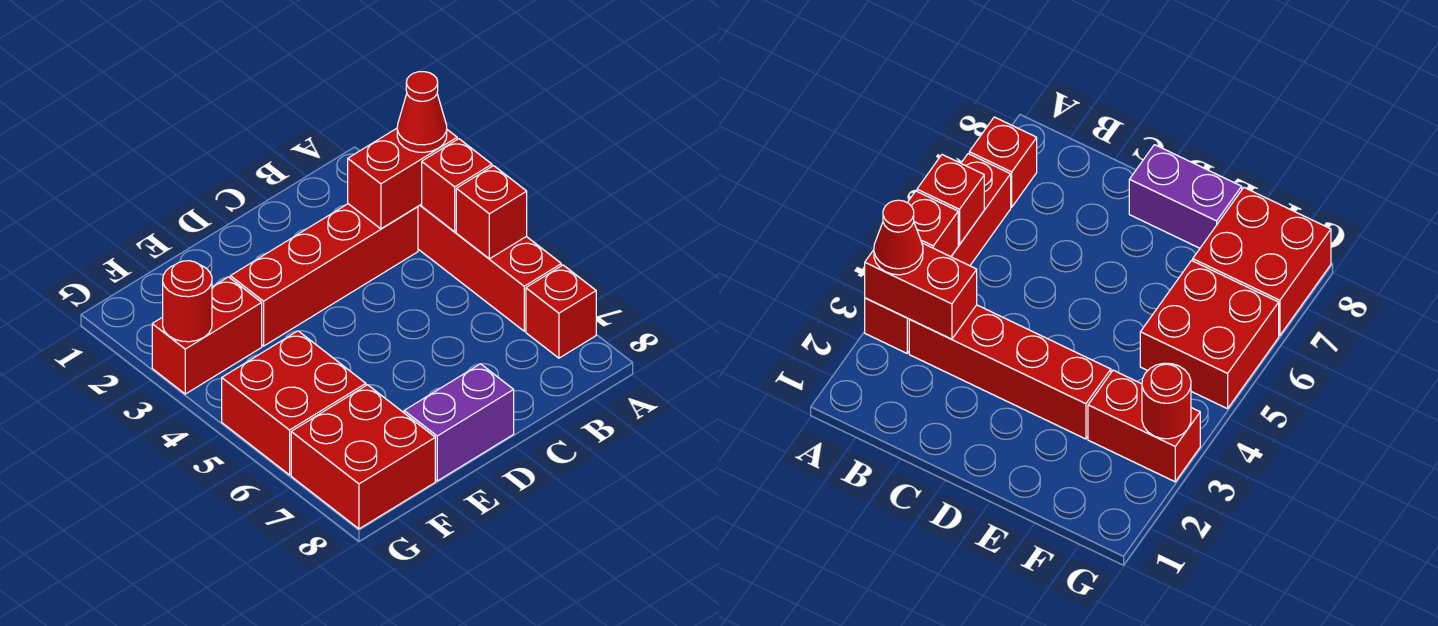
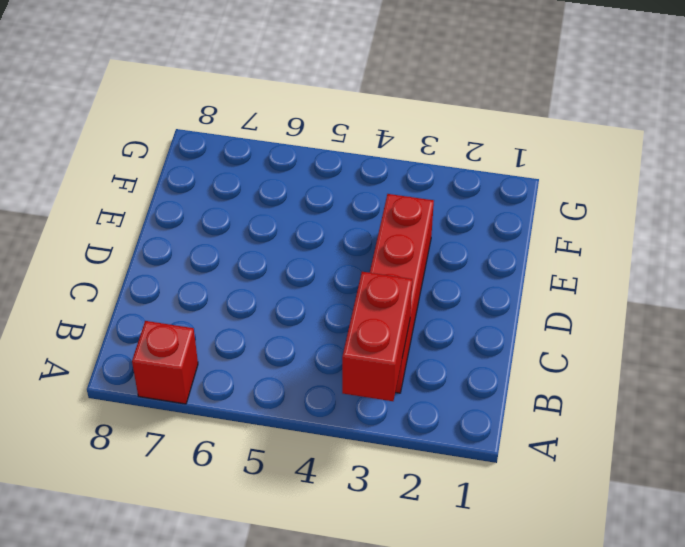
none -> red 1x4 brick [418,204,561,331]
none -> purple 1x2 brick [404,364,514,481]
none -> red 1x2 brick [152,277,262,394]

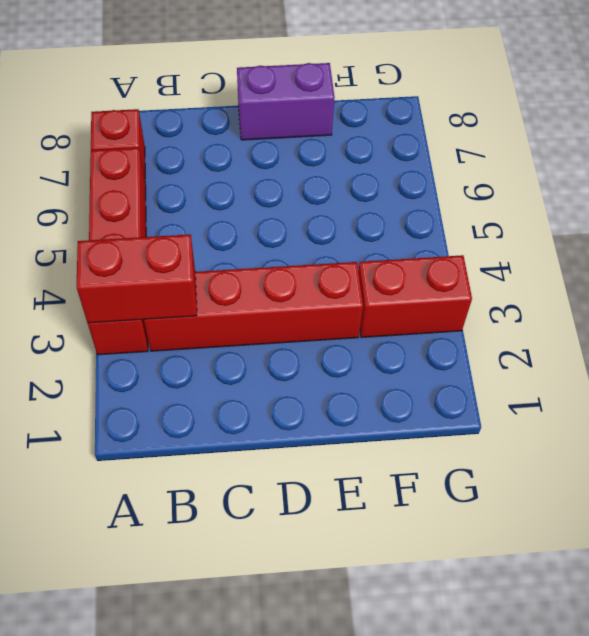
none -> red 2x2 brick [222,331,366,475]
none -> red 2x2 brick [291,385,435,529]
none -> red 1x1 brick [422,139,492,232]

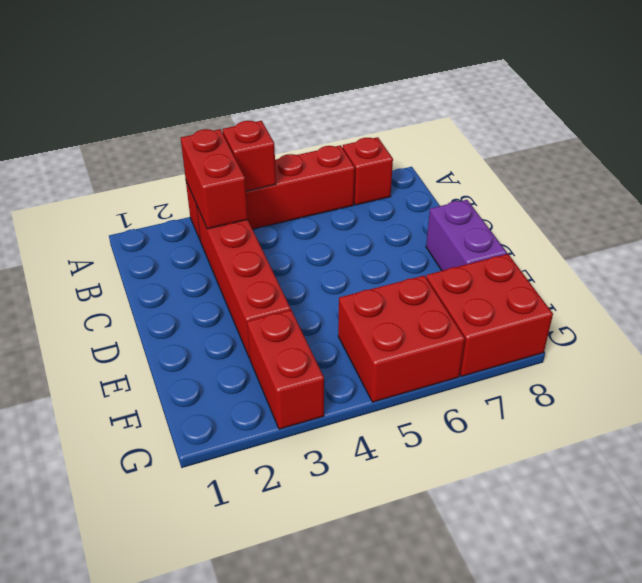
none -> red 1x1 brick [456,166,527,259]
none -> red 1x1 round brick [163,261,212,342]
none -> red 1x1 cone [397,72,447,152]

